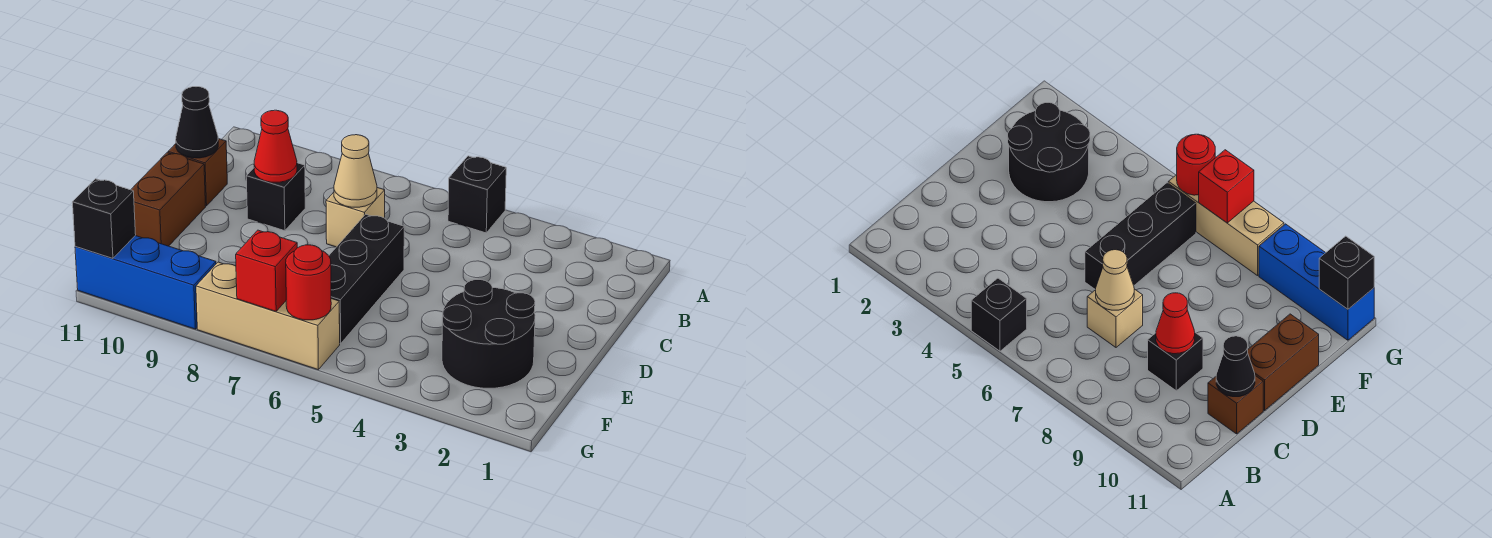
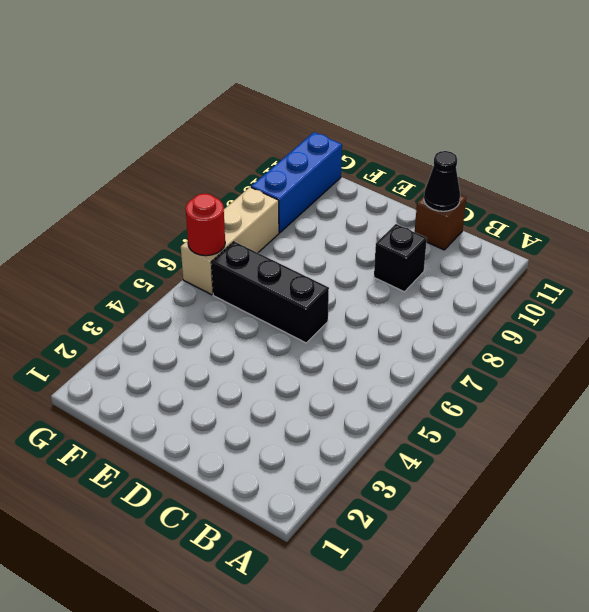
none -> black 1x1 brick [448,156,506,233]
none -> tan 1x1 brick [326,188,385,247]
none -> brown 1x2 brick [131,153,206,246]

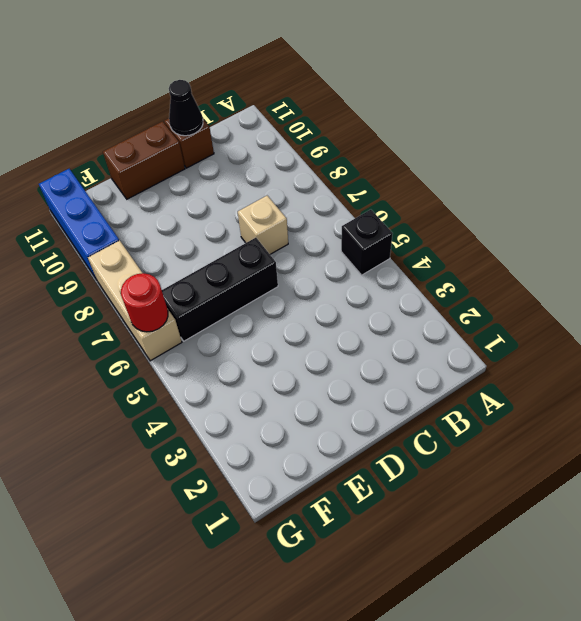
none -> black 1x1 brick [246,163,305,231]
none -> black 2x2 round brick [442,280,535,388]
none -> tan 1x1 cone [334,135,377,207]

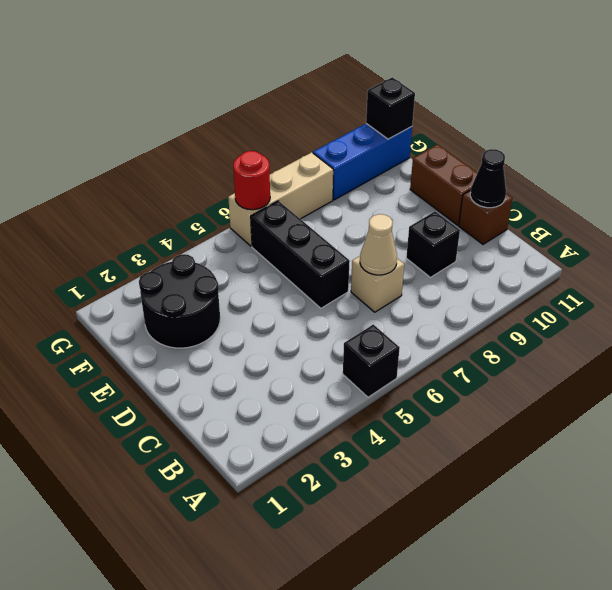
none -> red 1x1 cone [254,110,297,182]
none -> red 1x1 brick [236,230,297,311]

